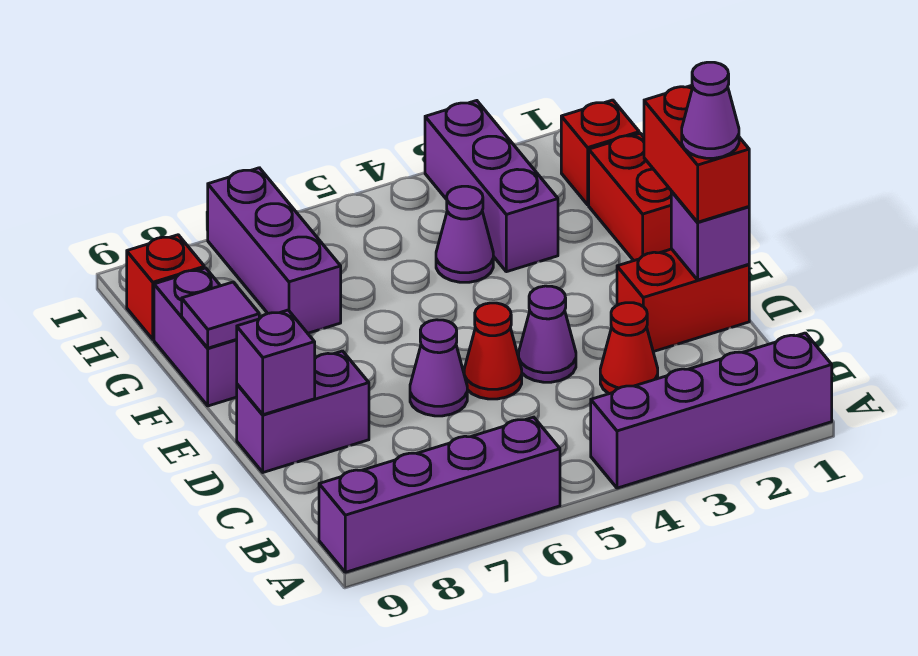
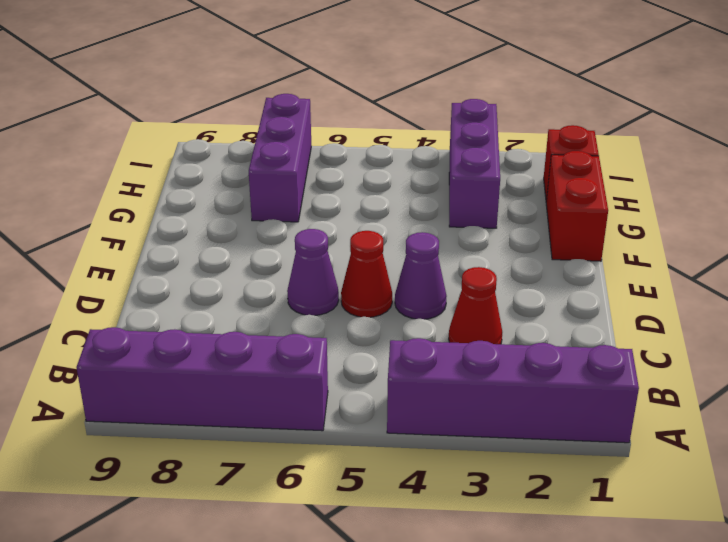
none -> red 1x2 brick [617,249,749,352]
none -> purple 1x2 brick [237,351,369,472]
none -> purple 1x2 brick [154,268,237,406]

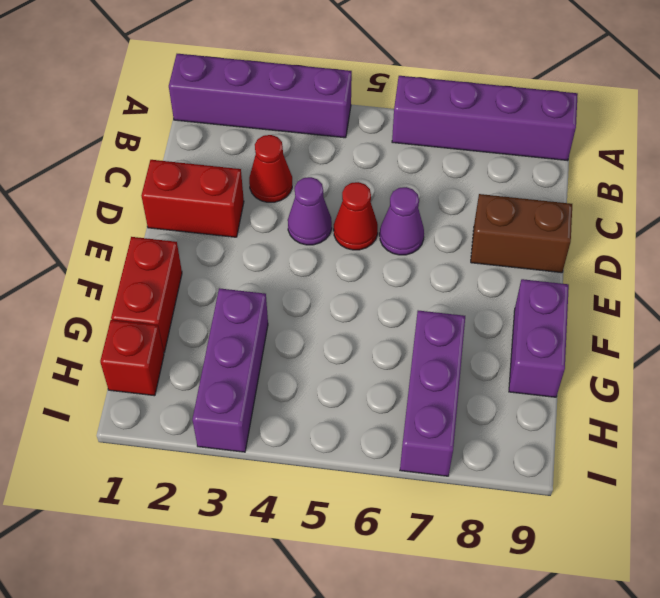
brown 1x2 brick [471,194,572,273] -> purple 1x2 brick [237,351,369,472]
none -> purple 1x1 cone [436,186,493,282]
none -> red 1x1 brick [127,235,204,339]
none -> purple 1x1 brick [671,192,749,280]

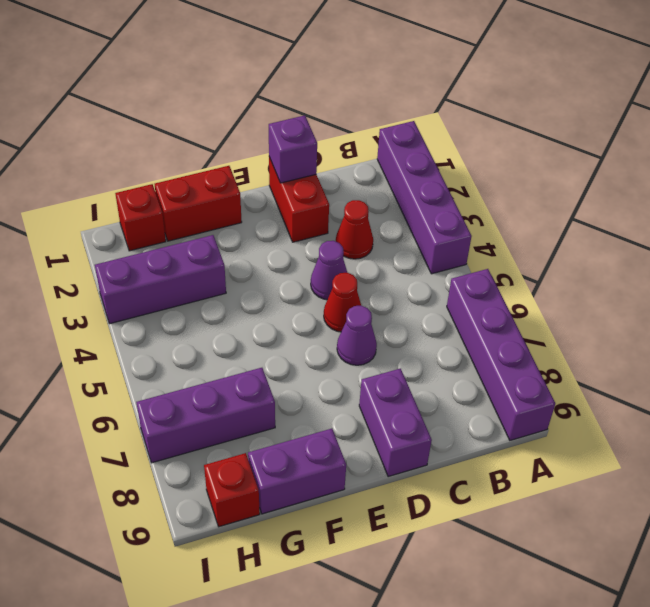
none -> purple 1x1 cone [436,186,493,282]
none -> purple 1x1 brick [237,310,315,415]
none -> purple 1x1 tile [182,282,259,348]

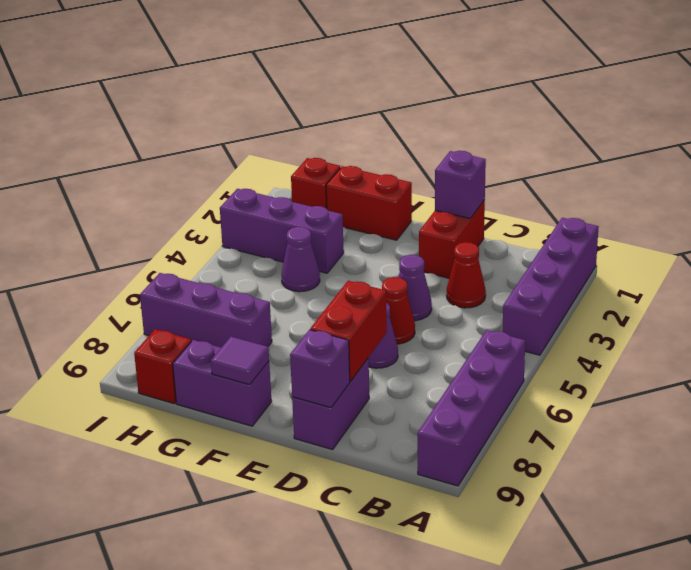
red 1x2 brick [310,281,387,381] -> red 1x2 brick turned to [644,85,749,222]
none -> purple 1x1 cone [682,62,739,158]

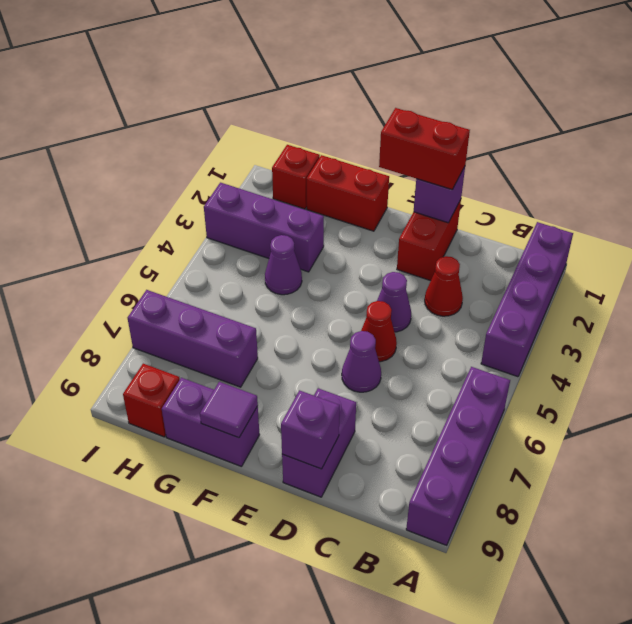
none -> purple 1x1 cone [682,62,739,158]

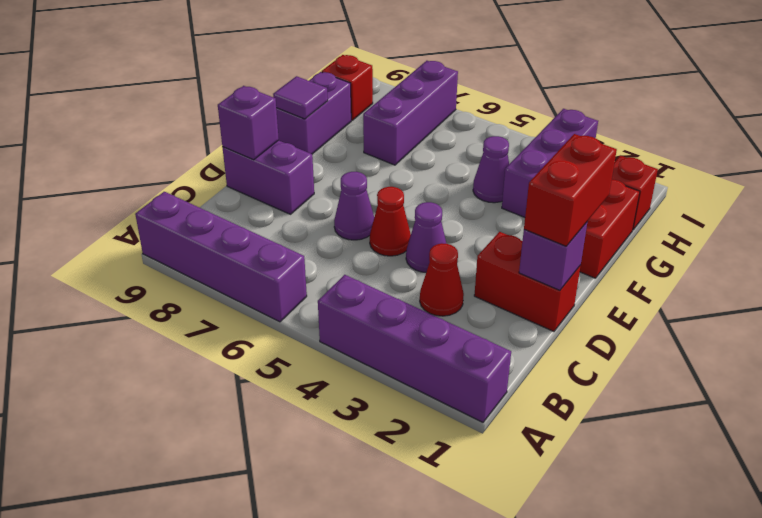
none -> purple 1x1 cone [682,62,739,158]

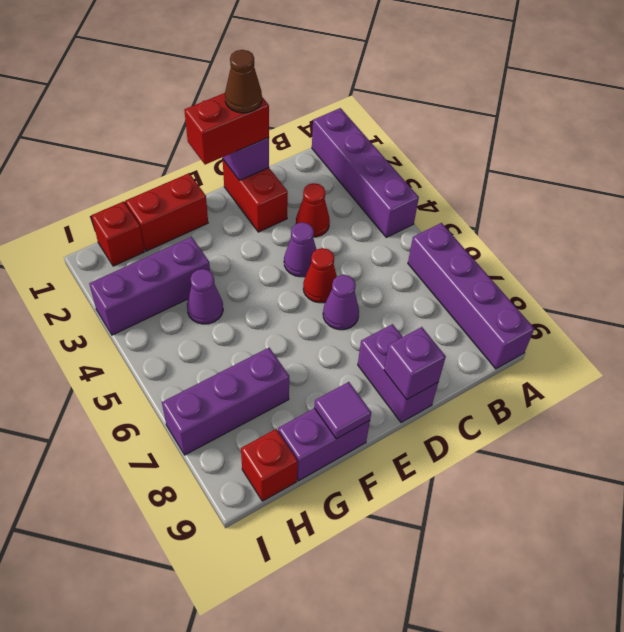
brown 1x1 cone [225,50,262,113] -> purple 1x1 cone [682,62,739,158]

